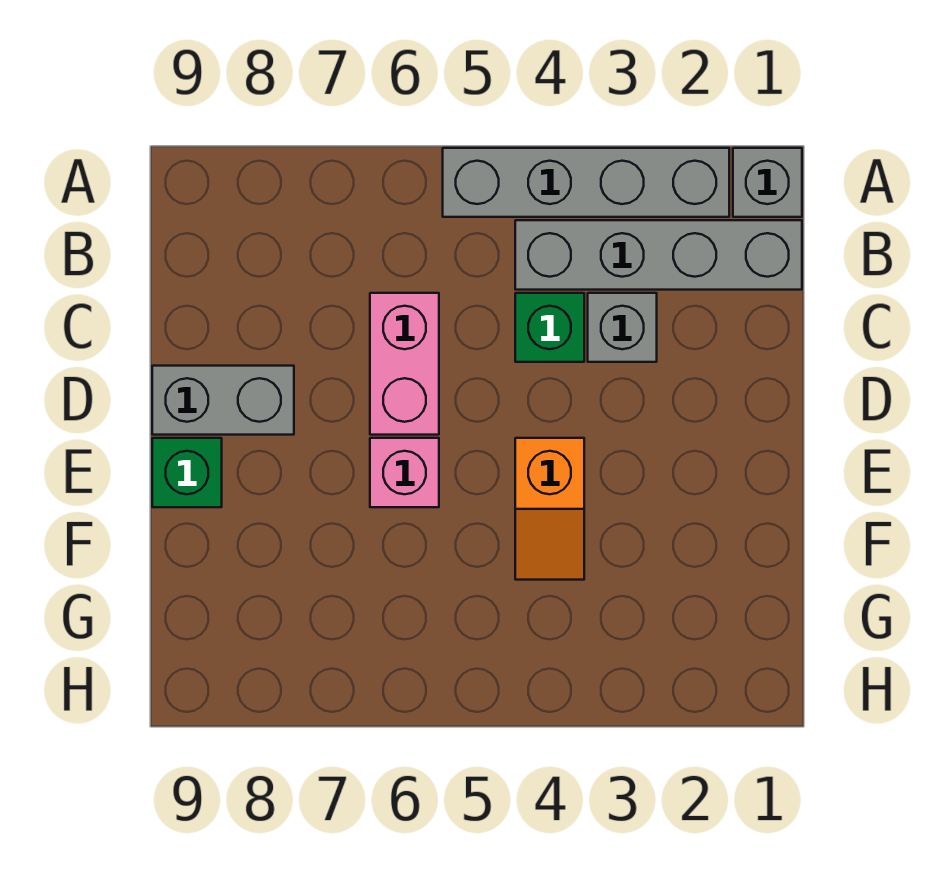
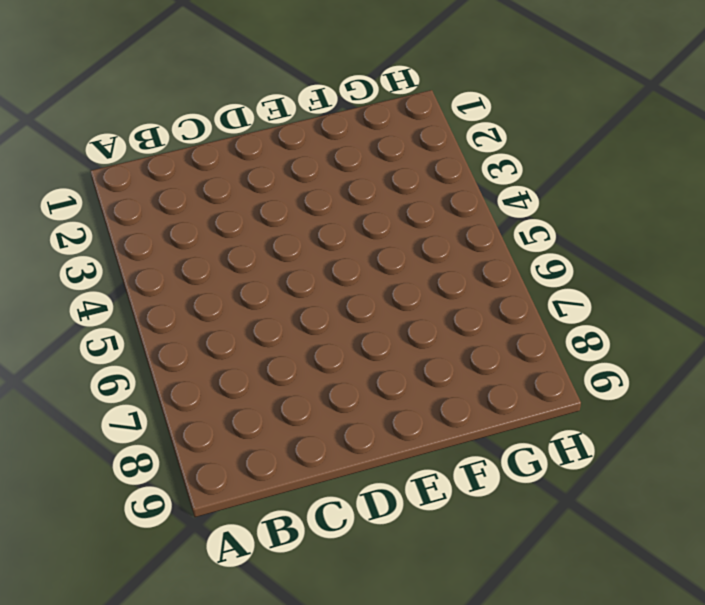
none -> grey 1x1 brick [733,148,802,217]
none -> grey 1x4 brick [443,148,729,217]

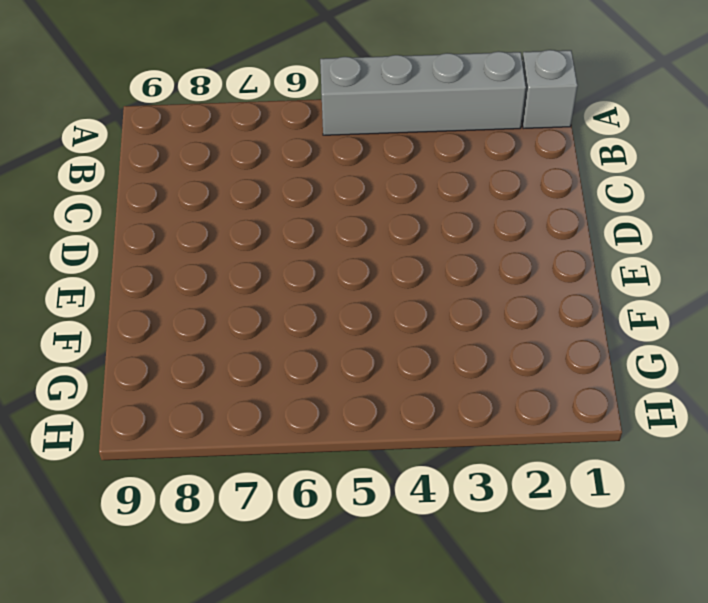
none -> grey 1x4 brick [515,220,802,290]
none -> grey 1x1 brick [588,293,657,362]

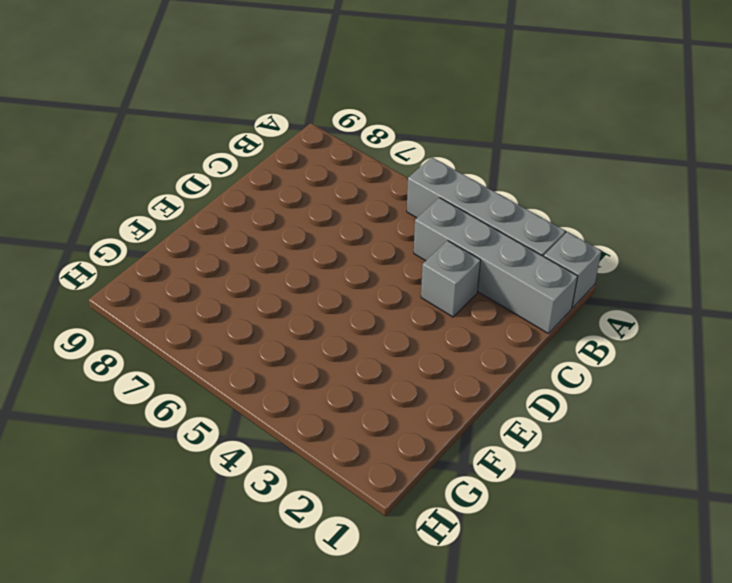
none -> green 1x1 brick [515,293,584,362]
none -> pink 1x2 brick [370,293,439,435]

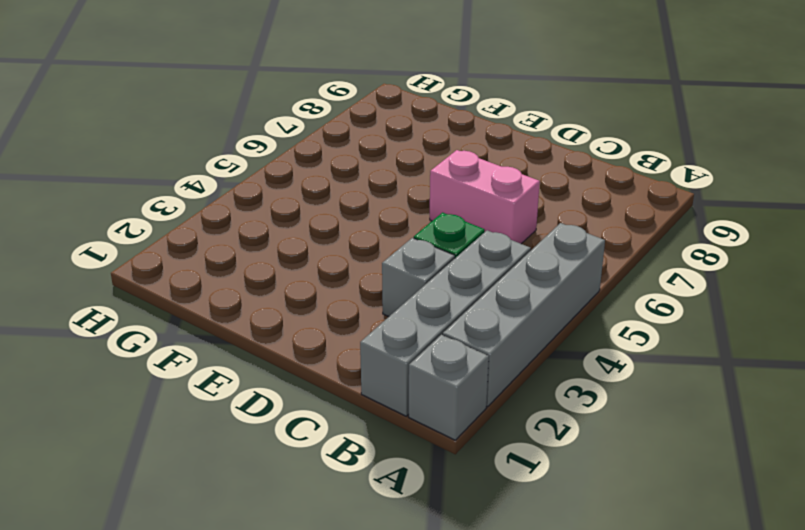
none -> grey 1x2 brick [152,366,294,435]
none -> orange 1x2 slope [515,438,584,580]

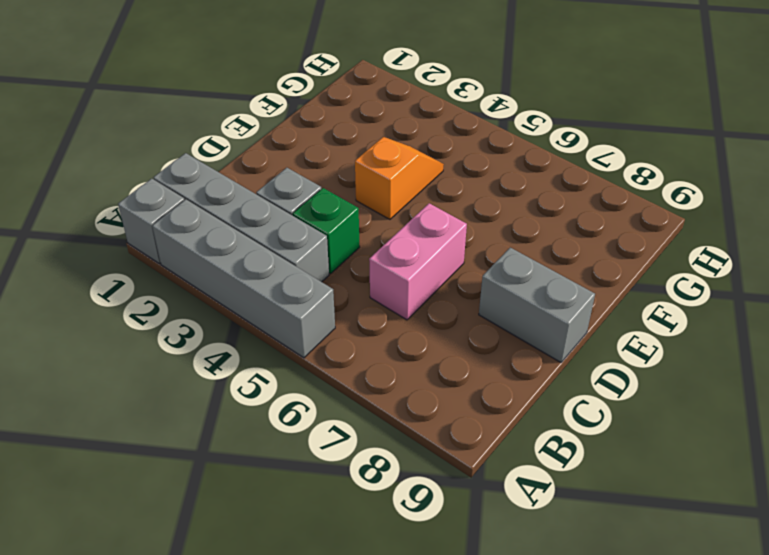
none -> pink 1x1 brick [370,438,439,507]
none -> green 1x1 brick [152,438,222,507]

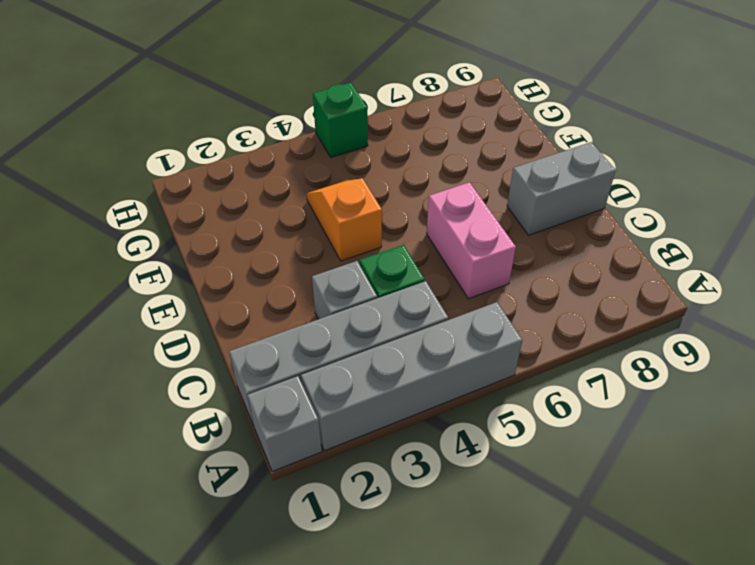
green 1x1 brick [313,83,368,157] -> green 1x1 brick moved to [152,438,222,507]
none -> pink 1x1 brick [370,438,439,507]

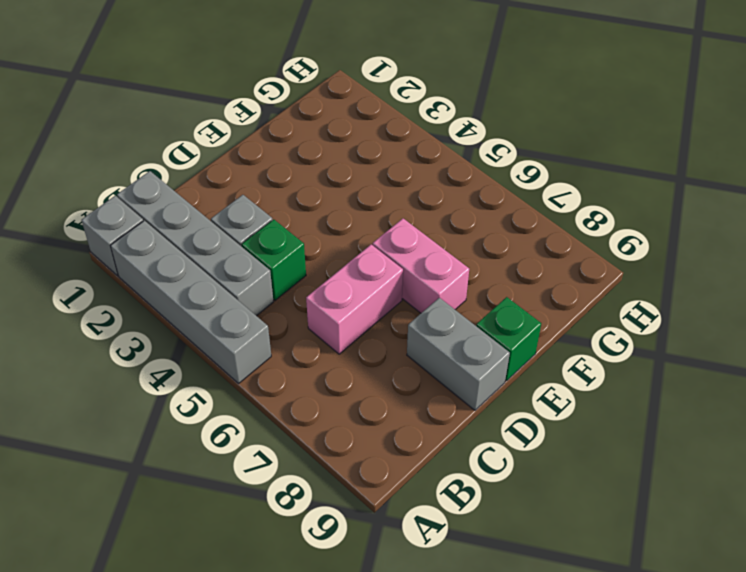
pink 1x2 brick [373,219,469,313] -> pink 1x1 brick [370,438,439,507]
none -> orange 1x2 slope [515,438,584,580]

